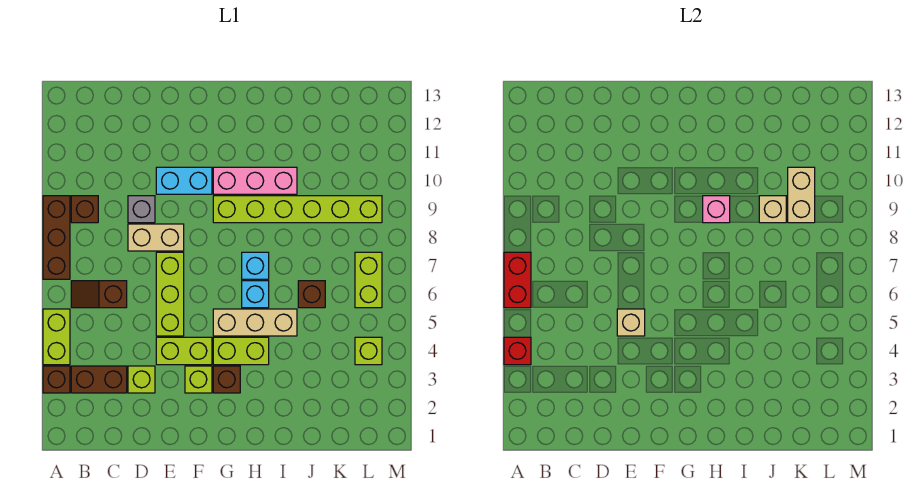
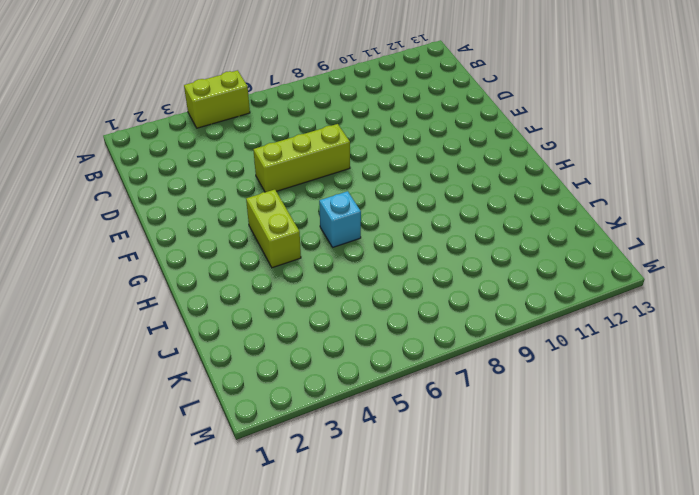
none -> brown 1x1 brick [43,366,70,393]
none -> brown 1x3 brick [43,196,70,279]
none -> brown 1x2 brick [71,366,127,393]

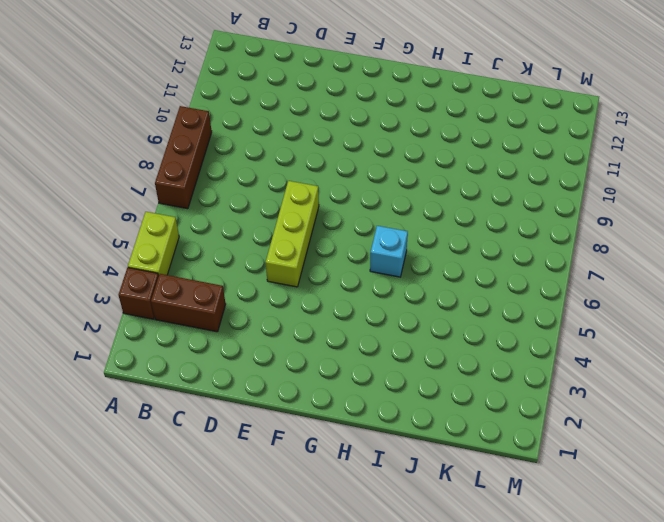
none -> brown 1x2 slope [71,281,127,308]
none -> brown 1x1 brick [71,196,98,223]
none -> lime 1x1 brick [128,366,155,393]

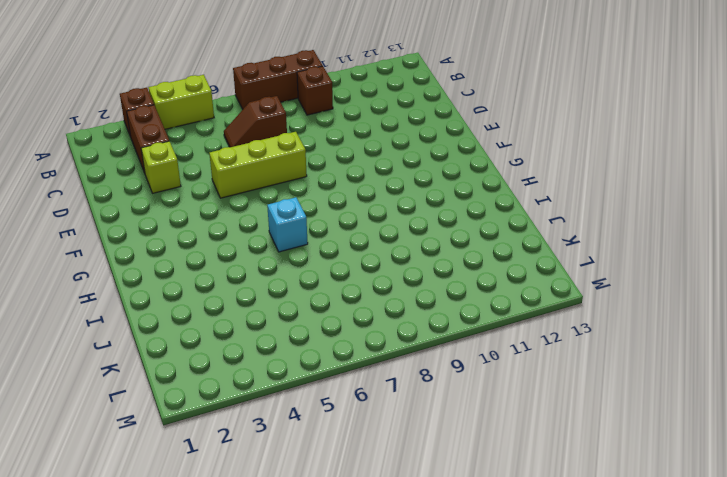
brown 1x2 slope [224,96,287,147] -> brown 1x2 slope turned to [71,281,127,308]
none -> tan 1x2 brick [128,224,184,251]
none -> grey 1x1 brick [128,196,155,223]
none -> lime 1x2 brick [156,337,212,365]

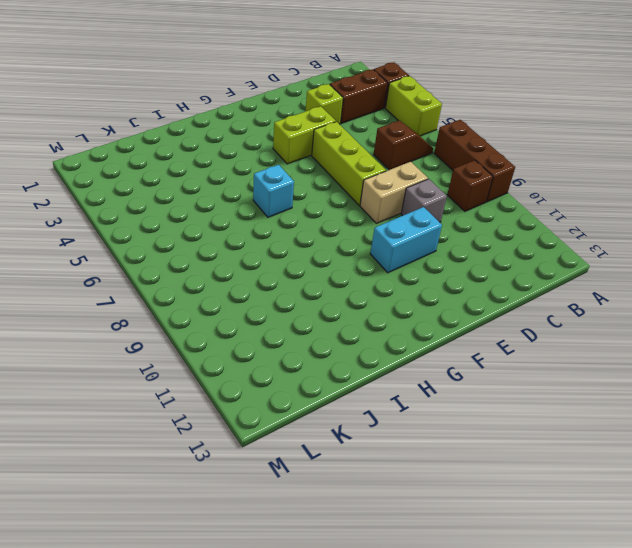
none -> lime 1x1 brick [185,366,212,393]
none -> brown 1x1 brick [213,366,240,393]
none -> lime 1x2 brick [213,337,269,365]

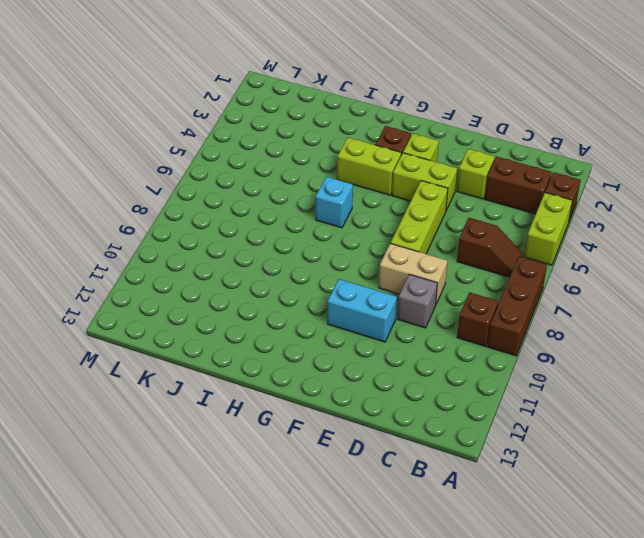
none -> tan 1x3 brick [213,309,297,336]
none -> lime 1x6 brick [213,196,382,223]
none -> pink 1x3 brick [213,167,297,194]

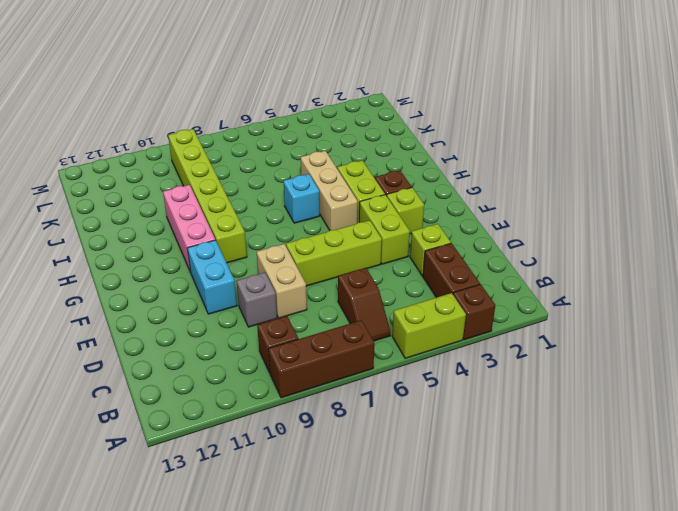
none -> cyan 1x1 brick [242,252,269,279]
none -> brown 1x1 brick [298,281,325,308]
none -> lime 1x1 brick [355,337,382,365]

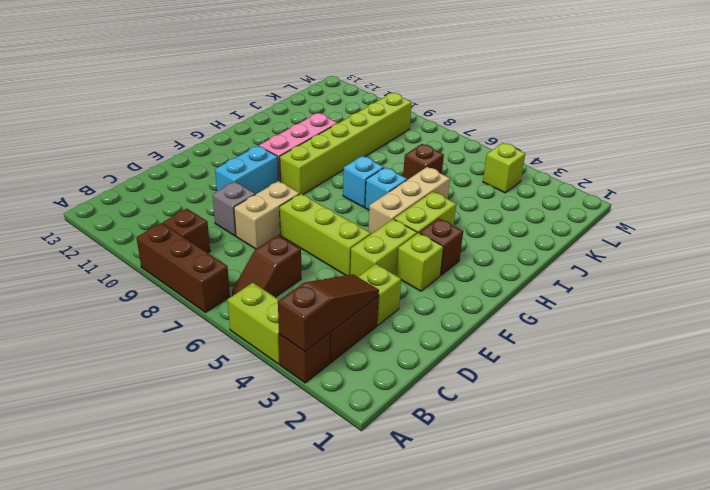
brown 1x3 slope [278,274,379,352] -> none
none -> lime 1x2 brick [355,252,382,308]
none -> red 1x1 brick [504,337,531,365]
none -> red 1x2 brick [504,252,531,308]

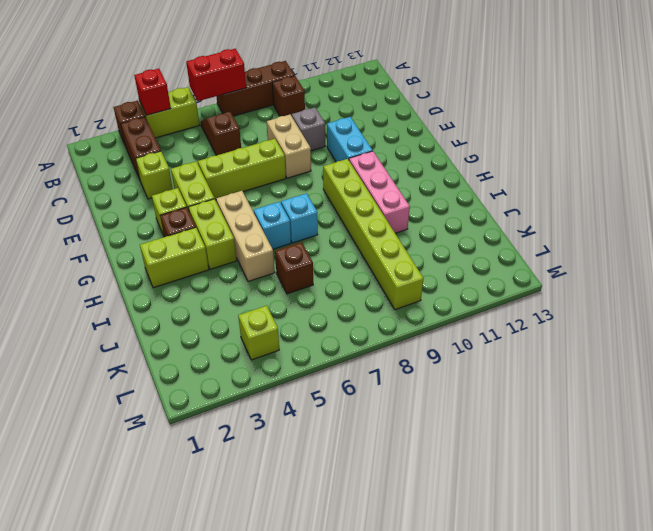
lime 1x2 brick [140,227,209,288] -> lime 1x2 brick moved to [355,252,382,308]
none -> tan 1x1 brick [617,309,645,336]
none -> pink 1x1 brick [703,196,730,223]
none -> tan 1x1 brick [759,196,786,223]

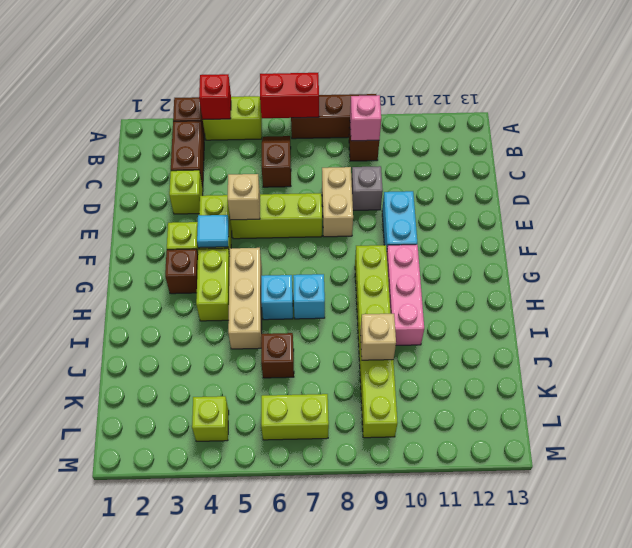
pink 1x1 brick [350,95,381,141] -> pink 1x1 brick moved to [703,196,730,223]
cyan 1x1 tile [197,215,229,248] -> none
none -> tan 1x2 brick [788,167,815,223]

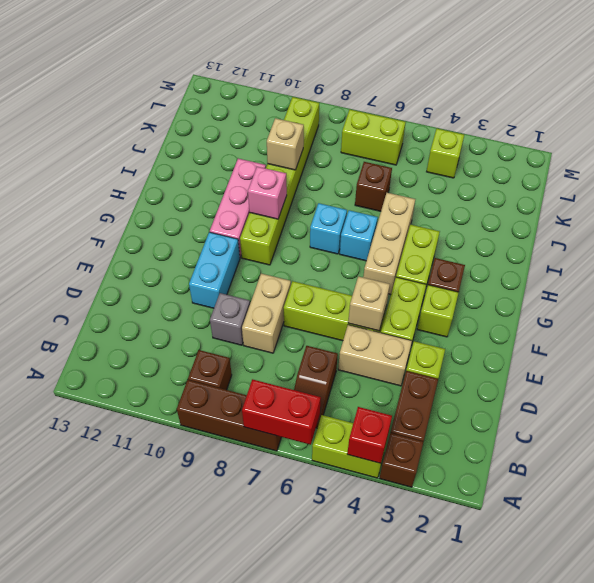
tan 1x2 brick [338,325,412,386] -> tan 1x2 brick moved to [788,167,815,223]

